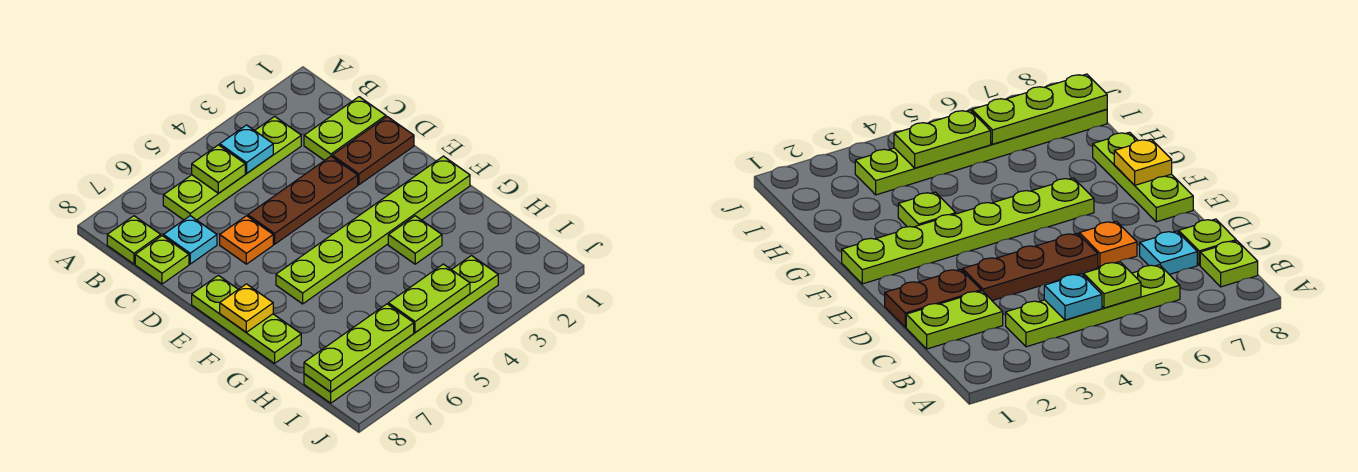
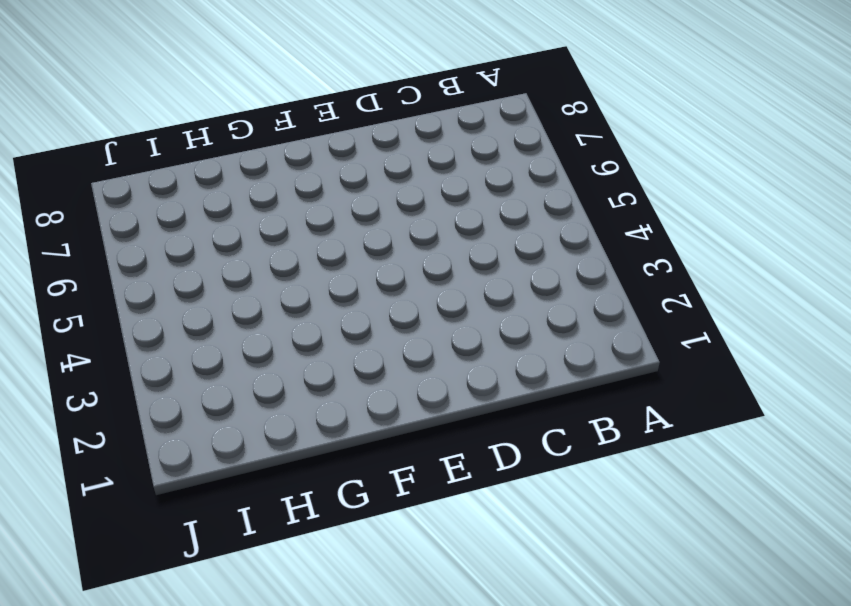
none -> lime 1x4 plate [163,116,301,220]
none -> lime 1x1 plate [107,216,161,264]
none -> lime 1x2 plate [304,97,386,161]

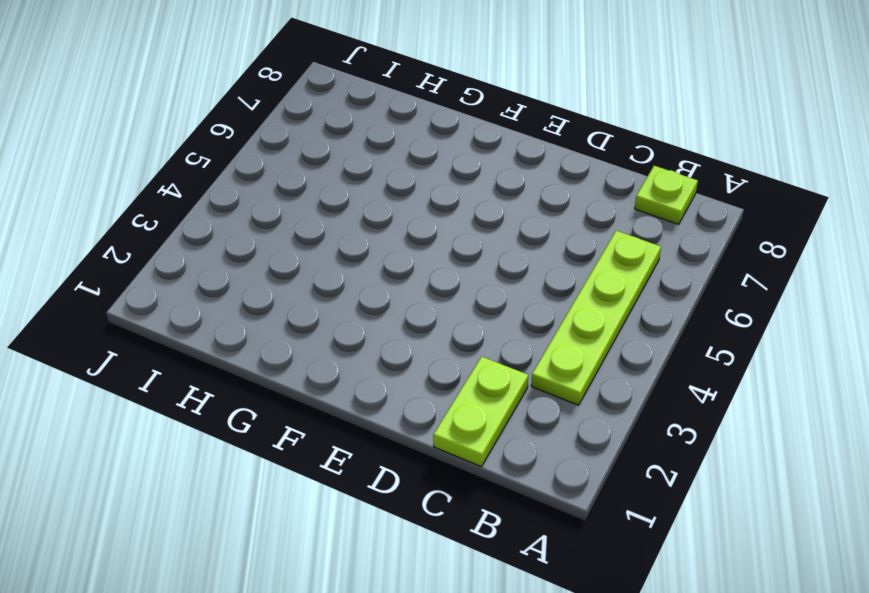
none -> cyan 1x1 plate [163,216,217,264]
none -> lime 1x1 plate [135,236,189,284]
none -> brown 1x2 plate [332,117,414,185]

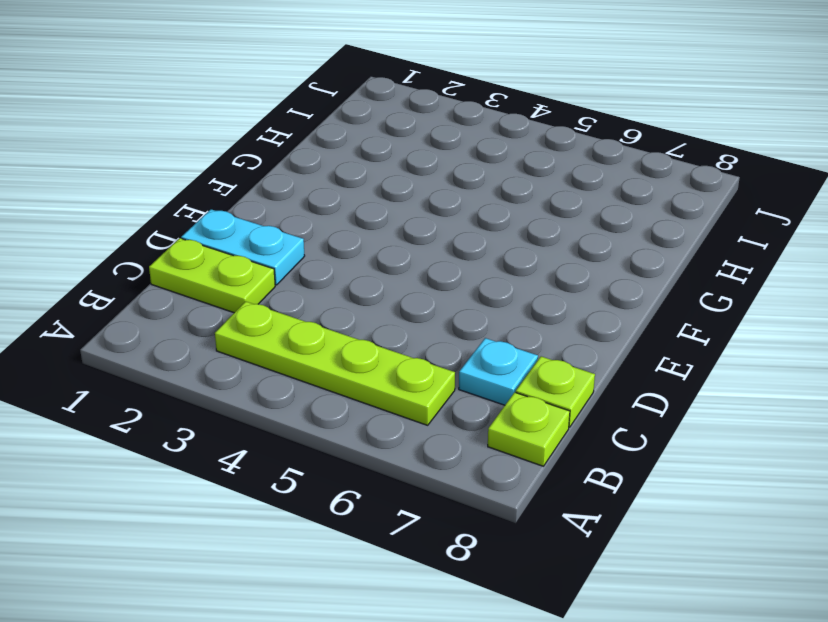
cyan 1x2 plate [181,210,305,285] -> brown 1x2 plate [332,117,414,185]
none -> brown 1x3 plate [248,156,358,244]
none -> orange 1x1 plate [220,216,273,264]
none -> lime 1x3 plate [192,275,301,363]

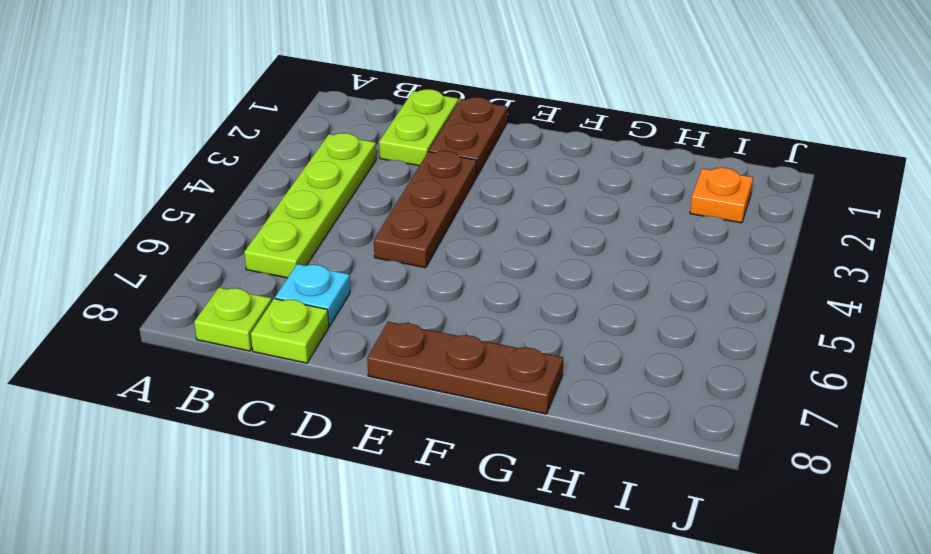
brown 1x3 plate [367,322,563,414] -> lime 1x3 plate [192,275,301,363]
orange 1x1 plate [690,168,753,223] -> orange 1x1 plate moved to [220,216,273,264]
none -> lime 1x6 plate [276,156,470,304]
none -> lime 1x1 plate [388,216,442,264]
none -> lime 1x6 plate [304,256,498,403]

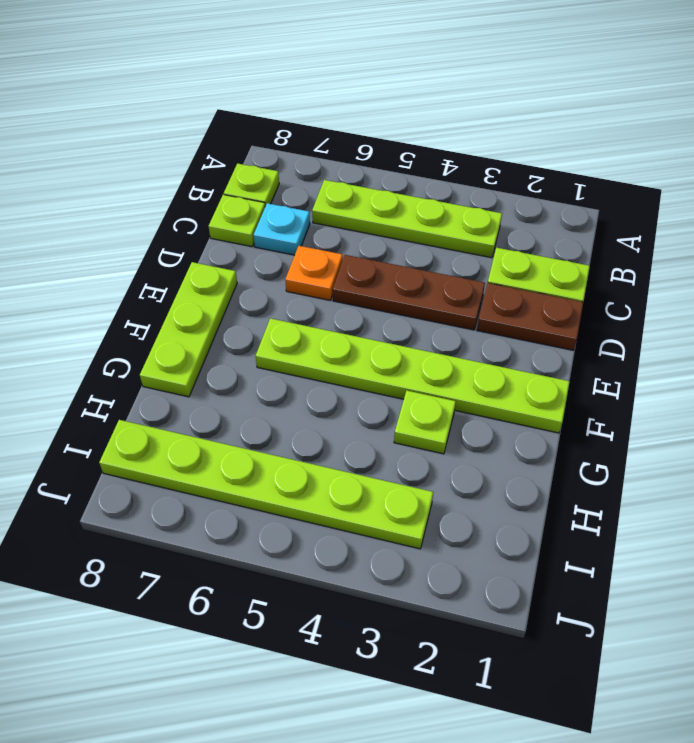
none -> cyan 1x1 plate [220,125,273,173]
none -> lime 1x1 plate [192,145,245,193]
none -> yellow 1x1 plate [220,284,273,332]

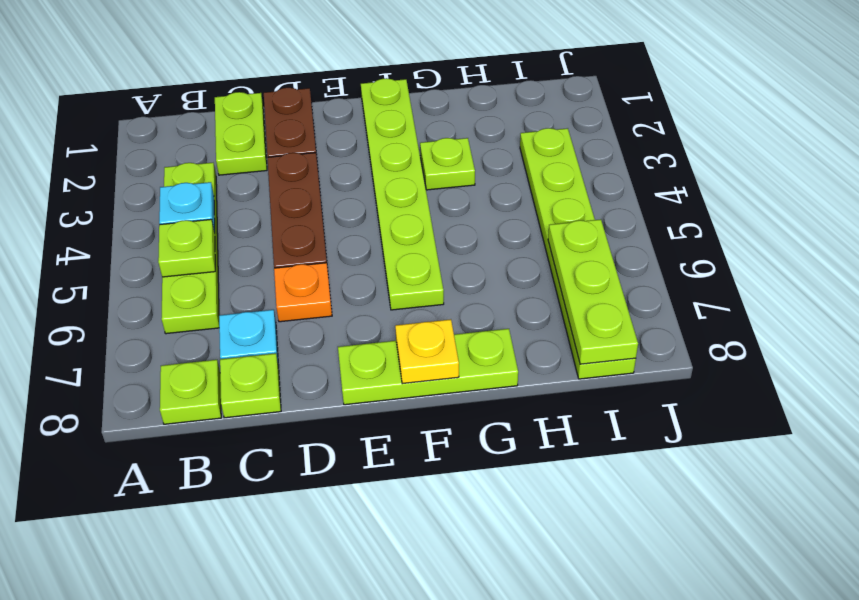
none -> lime 1x2 plate [388,264,470,332]

